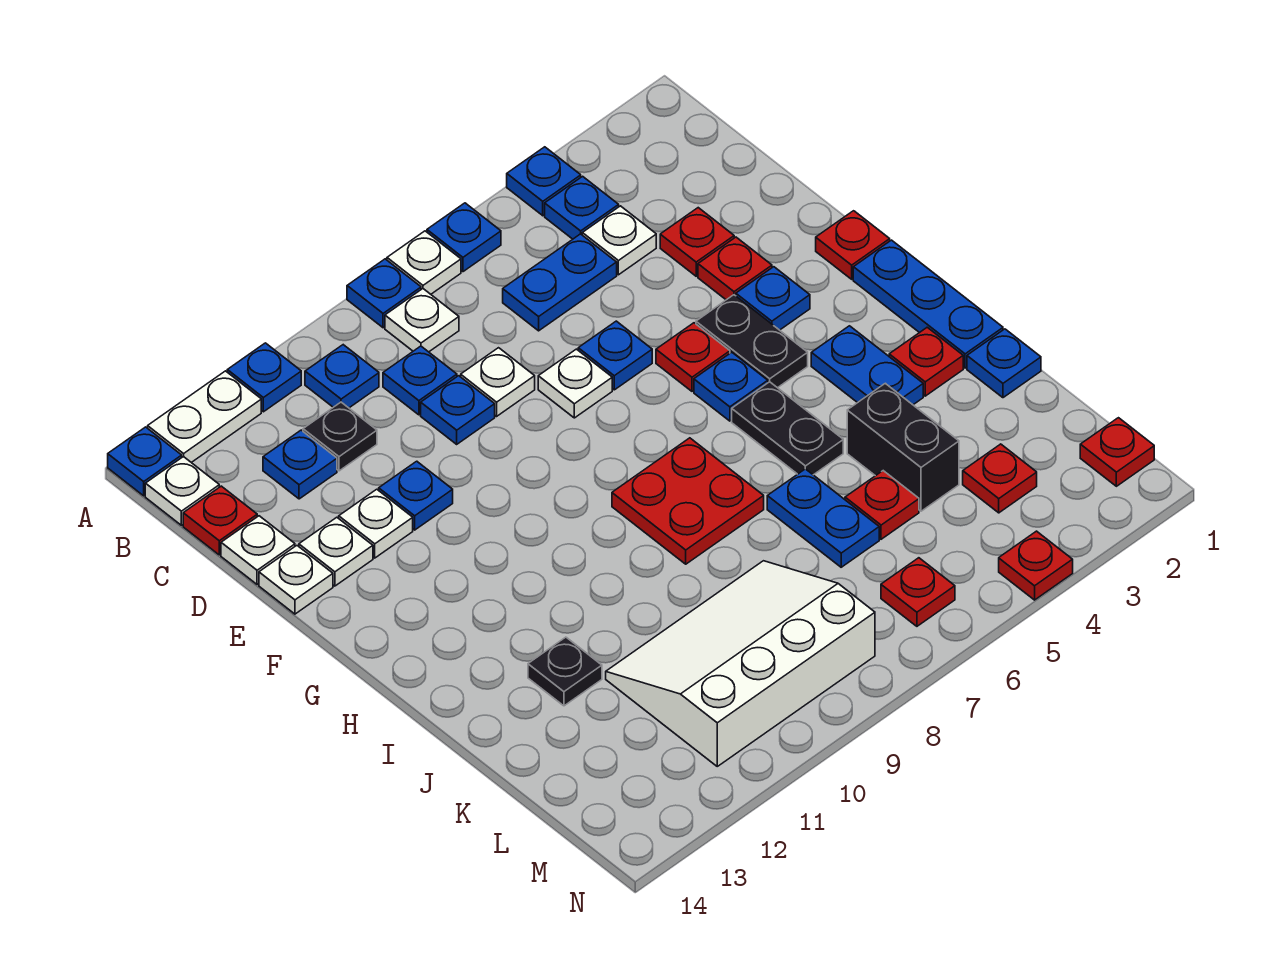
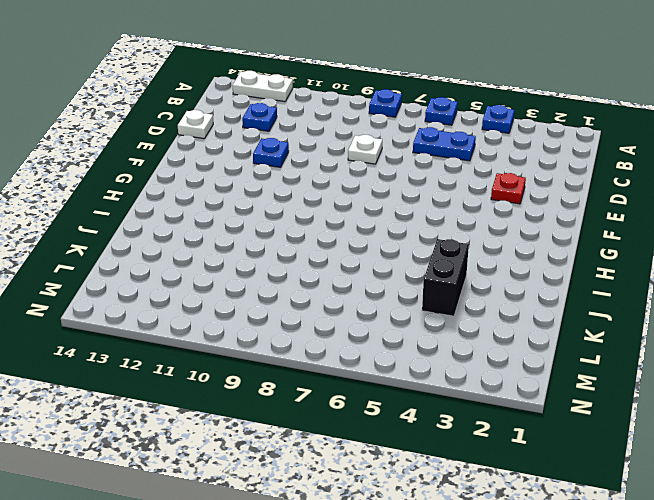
none -> white 1x1 plate [387,231,461,294]
none -> blue 1x1 plate [227,343,301,412]
none -> blue 1x1 plate [108,427,182,496]
none -> blue 1x1 plate [545,176,619,239]

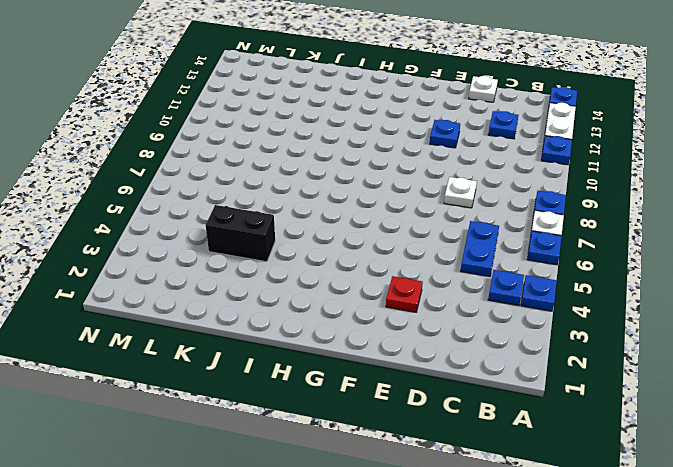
none -> white 1x1 plate [385,289,459,352]
none -> blue 1x1 plate [305,345,379,408]
none -> white 1x1 plate [145,456,219,525]
none -> white 1x1 plate [582,206,656,275]

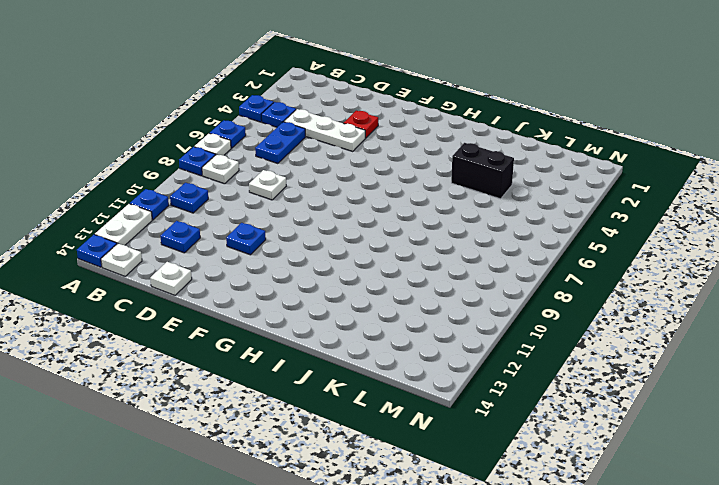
white 1x3 plate [284,109,365,151] -> white 1x1 plate [582,206,656,275]
none -> blue 1x1 plate [383,346,457,415]
none -> black 1x1 plate [303,402,377,471]
none -> red 1x1 plate [183,486,257,555]
none -> red 1x1 plate [660,208,734,276]

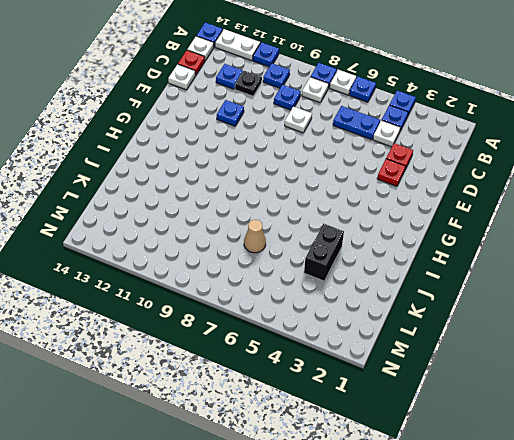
tan 1x1 cone [244,220,266,253] -> none
none -> blue 1x1 plate [421,376,495,444]
none -> blue 1x1 plate [578,321,652,390]
none -> white 1x1 plate [538,349,612,418]
none -> white 1x1 plate [339,489,413,558]

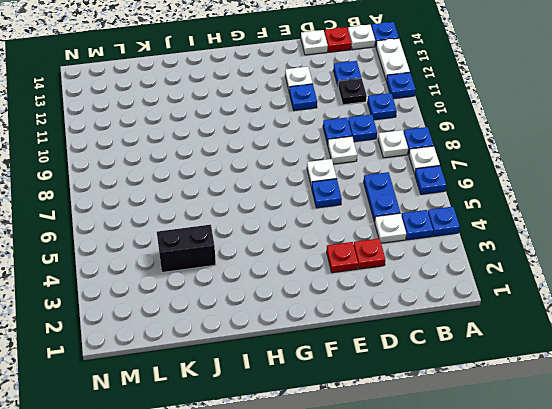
none -> white 1x1 plate [299,517,373,586]
none -> white 1x1 plate [259,546,333,614]
none -> red 1x1 plate [816,211,890,279]
none -> blue 1x1 plate [736,267,810,330]

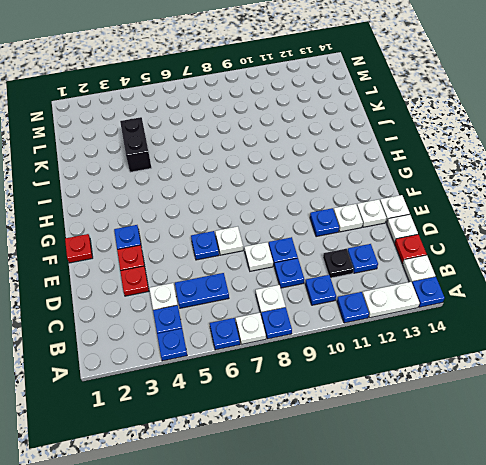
none -> black 1x2 plate [696,295,808,388]
none -> red 1x1 plate [656,323,730,391]
none -> blue 1x3 plate [853,240,1003,368]
none -> blue 1x1 plate [694,352,768,421]

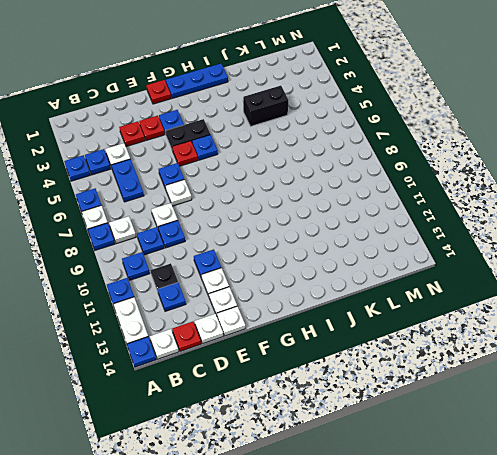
none -> blue 1x2 plate [811,326,923,405]
none -> black 1x2 plate [732,382,843,475]
none -> red 2x2 plate [612,438,764,564]
none -> red 1x1 plate [889,327,963,396]

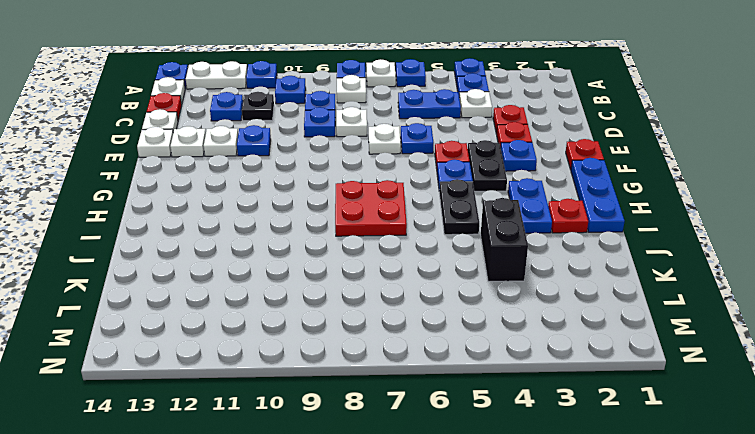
none -> blue 1x1 plate [967,329,1041,398]
none -> blue 1x2 plate [767,469,879,567]
none -> black 1x1 plate [528,637,602,706]
none -> red 1x1 plate [845,471,919,539]

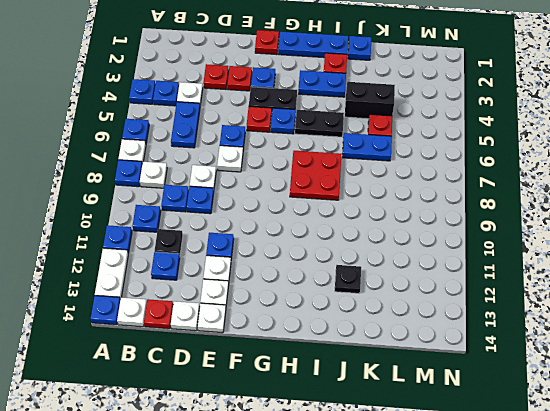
none -> white 3x4 slope [606,561,875,766]
none -> red 1x1 plate [963,444,1037,513]
none -> red 1x1 plate [1080,418,1154,486]
none -> red 1x1 plate [881,558,955,626]

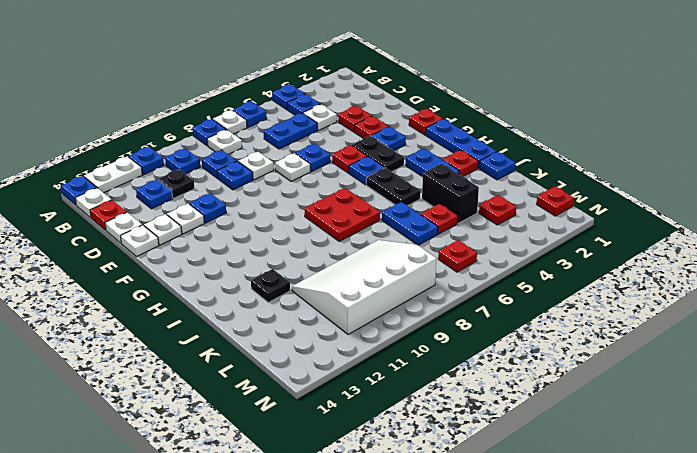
none -> red 1x1 plate [999,531,1073,600]

